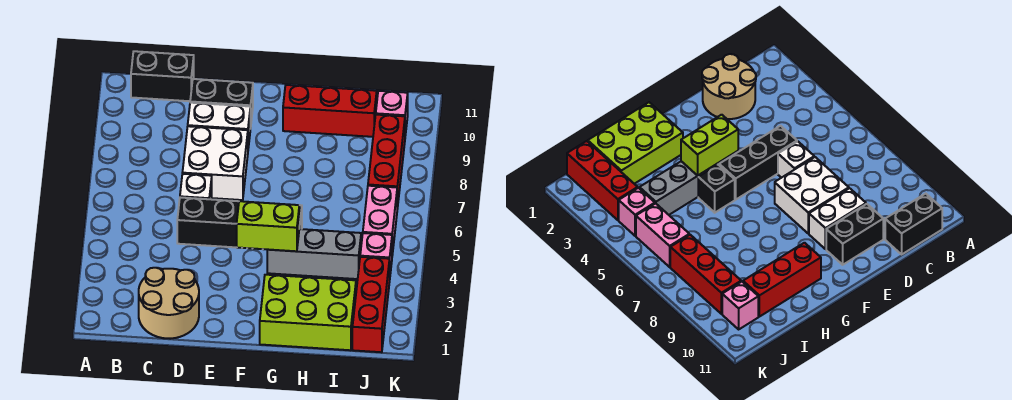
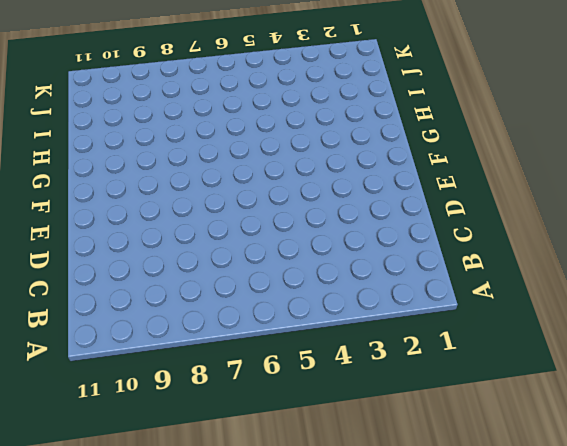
none -> black 1x2 brick [131,51,194,101]
none -> tan 2x2 round brick [139,268,199,339]
none -> black 1x3 brick [177,198,239,247]

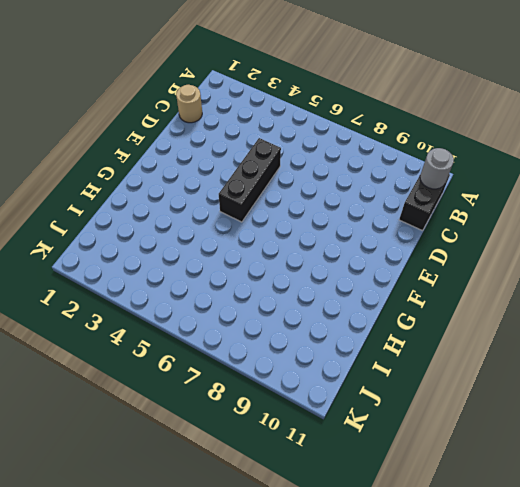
grey 1x1 round brick [420,148,454,189] -> none
tan 1x1 round brick [176,85,202,123] -> tan 2x2 round brick [139,268,199,339]
none -> white 1x1 brick [180,174,212,199]
none -> white 2x2 brick [182,126,248,200]
none -> white 1x2 brick [188,103,250,148]

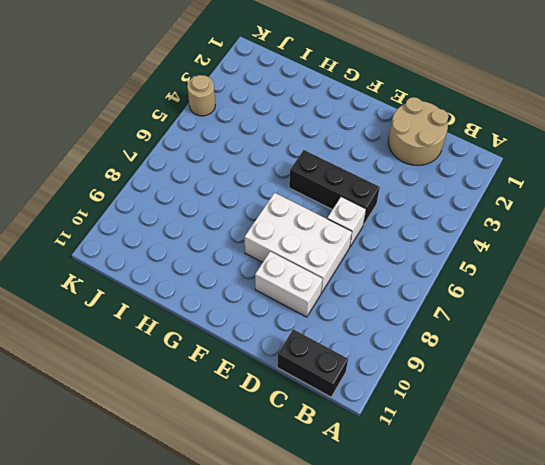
white 2x3 brick [245,193,352,293] -> white 2x2 brick [182,126,248,200]
tan 1x1 round brick [187,75,215,116] -> none
none -> black 1x2 brick [190,79,253,129]
none -> lime 2x3 brick [260,275,356,350]
none -> grey 1x3 brick [267,229,361,279]

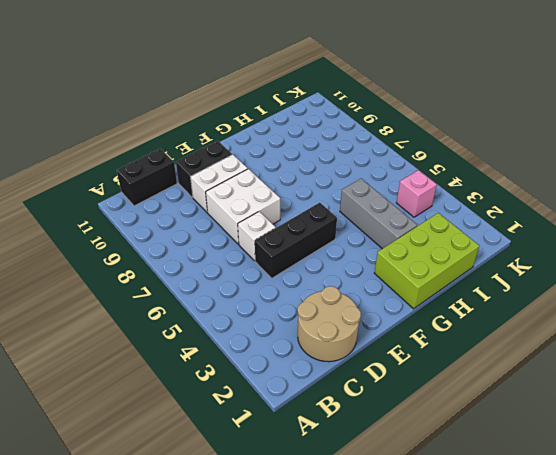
grey 1x3 brick [340,179,417,249] -> grey 1x3 brick turned to [267,229,361,279]
none -> black 1x1 brick [698,165,735,213]
none -> red 1x3 brick [283,85,377,137]
none -> red 1x3 brick [352,257,390,352]

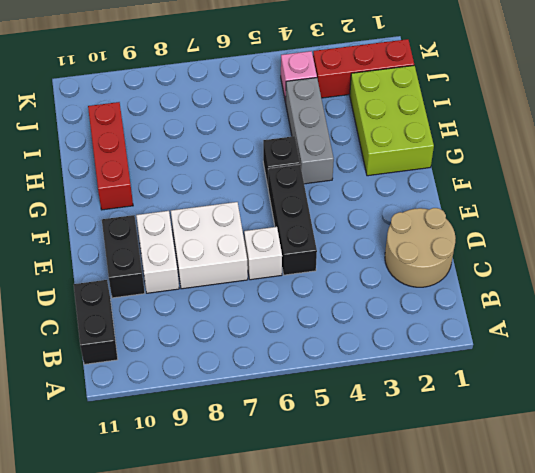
none -> pink 1x2 brick [363,186,397,255]
none -> red 1x3 brick [368,115,405,209]
none -> pink 1x1 brick [376,91,408,136]

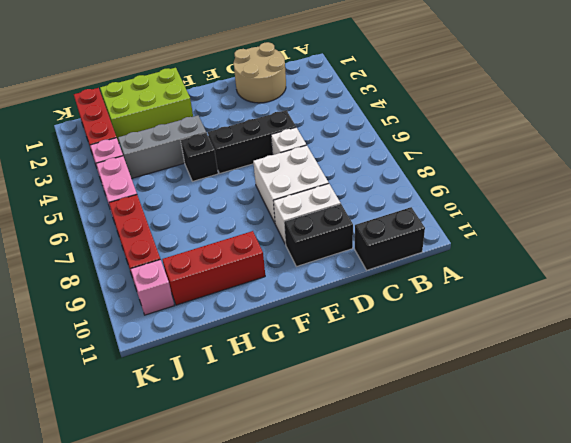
none -> lime 1x2 brick [237,201,299,251]

